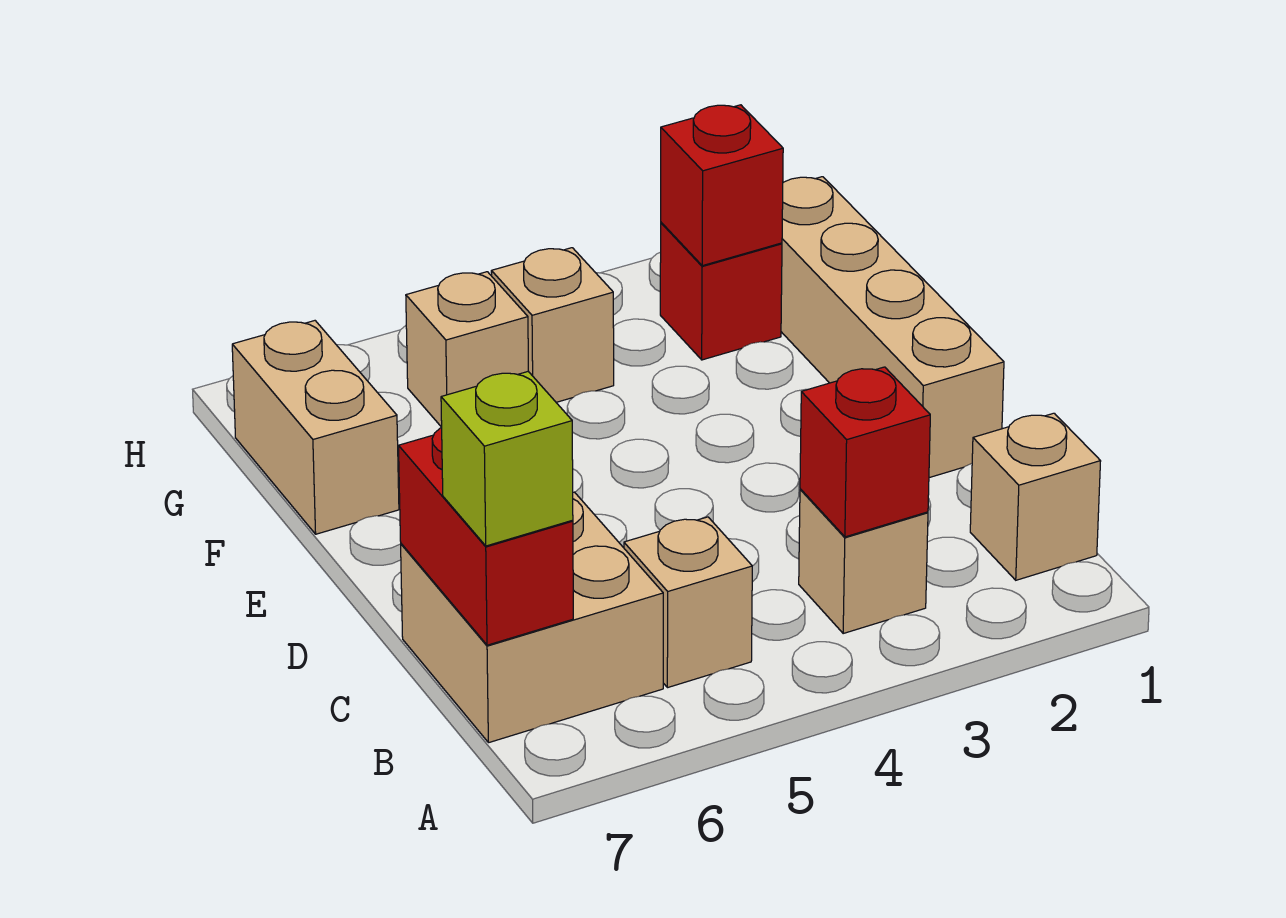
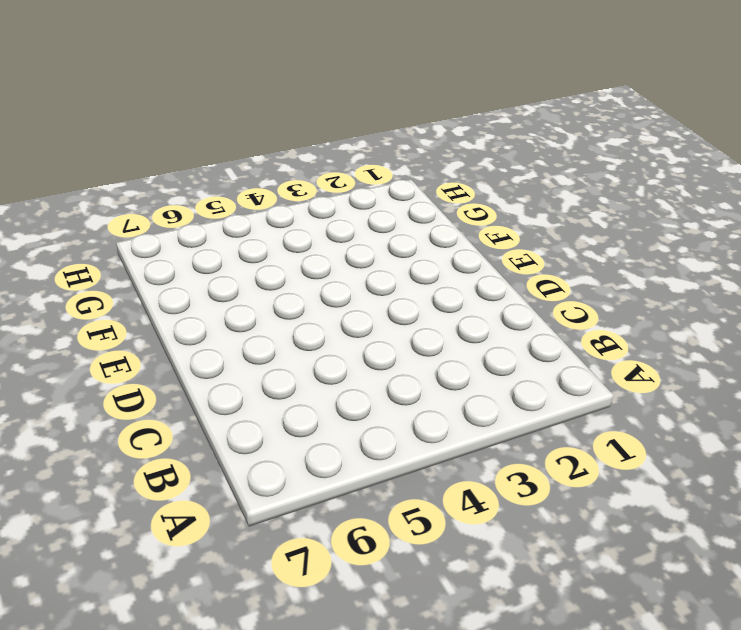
none -> tan 1x1 brick [970,413,1101,580]
none -> tan 1x1 brick [799,489,928,633]
none -> tan 1x1 brick [624,517,752,688]

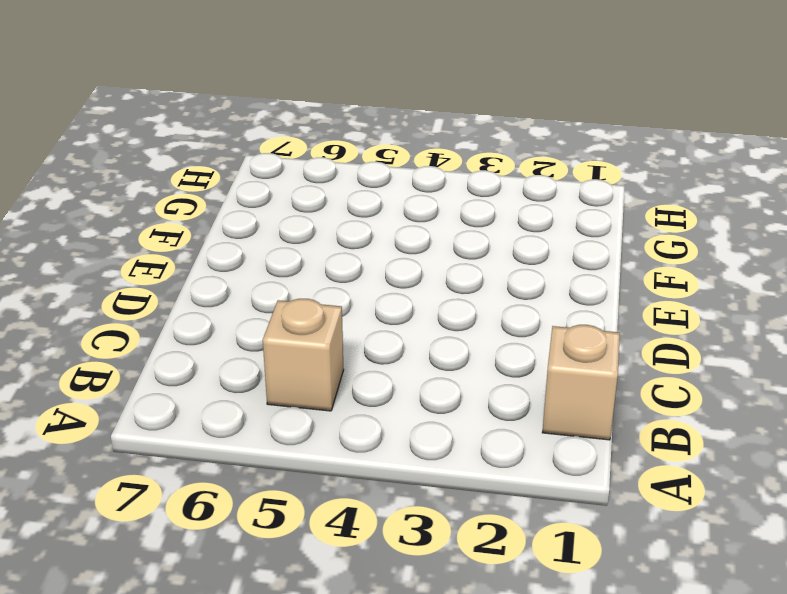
none -> tan 1x1 brick [799,489,928,633]
none -> tan 2x2 brick [401,492,663,743]
none -> tan 1x4 brick [781,177,1004,478]

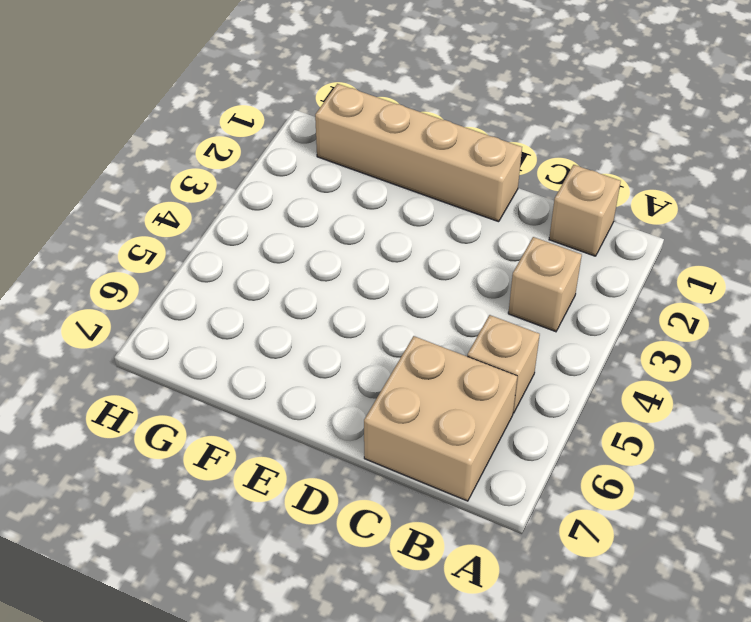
none -> tan 1x2 brick [232,321,399,534]
none -> red 1x1 brick [660,223,782,360]
none -> tan 1x1 brick [491,248,614,402]

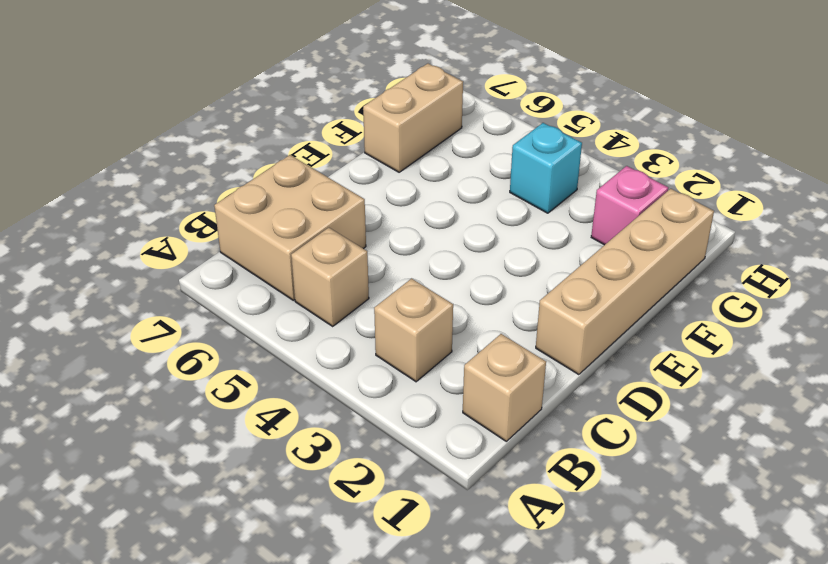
pink 1x1 brick [591,166,668,245] -> red 1x1 brick [660,223,782,360]
cyan 1x1 brick [510,123,582,213] -> tan 1x1 brick [491,248,614,402]
none -> tan 1x1 brick [406,272,528,427]
none -> red 1x1 brick [800,367,930,537]
none -> red 1x2 brick [399,427,573,645]

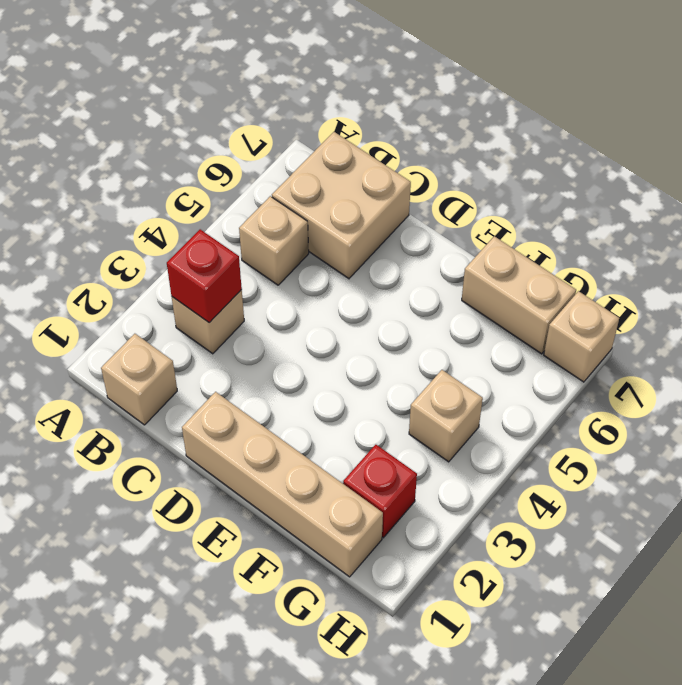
tan 1x1 brick [544,291,619,382] -> tan 1x1 brick moved to [406,272,528,427]
none -> red 1x2 brick [399,427,573,645]
none -> red 1x1 brick [661,105,783,266]
none -> lime 1x1 brick [441,371,573,546]

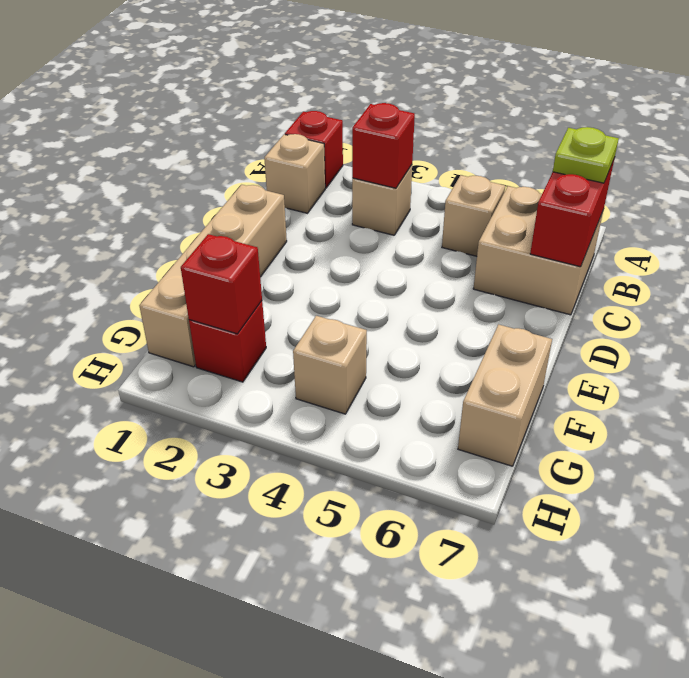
red 1x1 brick [285,111,343,188] -> none
lime 1x1 plate [553,127,619,183] -> lime 1x1 brick [441,371,573,546]
none -> tan 1x1 brick [406,272,528,427]

